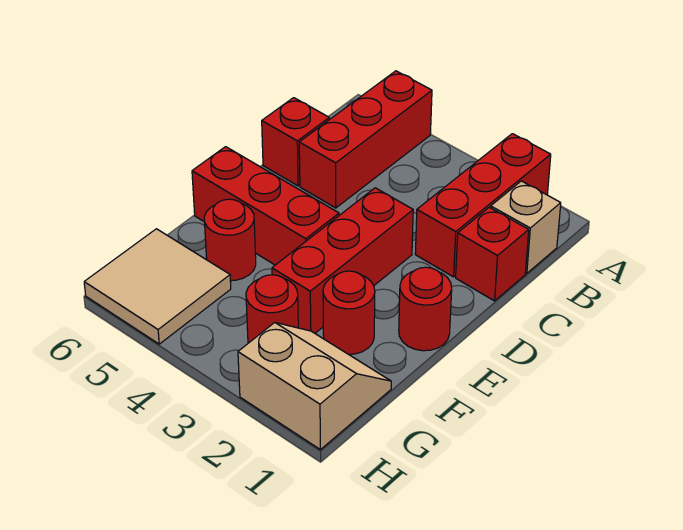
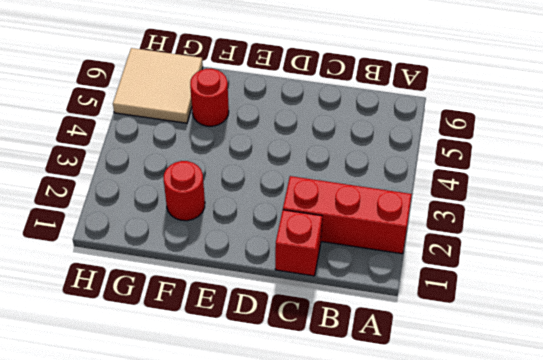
none -> red 1x3 brick [299,71,432,208]
none -> tan 1x1 brick [491,181,561,273]
none -> red 1x1 brick [262,98,329,186]

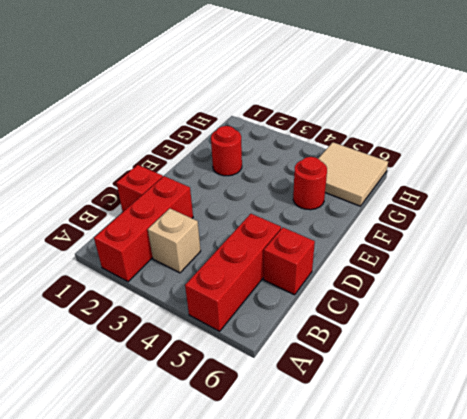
tan 1x1 brick [148,208,201,273] -> tan 1x1 brick moved to [491,181,561,273]
none -> red 1x3 brick [272,188,413,333]
none -> red 1x1 round brick [399,267,452,351]
none -> red 1x3 brick [192,147,339,265]

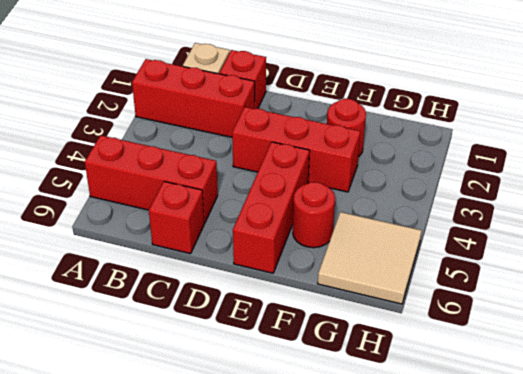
none -> red 1x1 round brick [399,267,452,351]
none -> tan 2x2 slope [238,323,391,450]
none -> red 1x1 round brick [246,275,298,343]

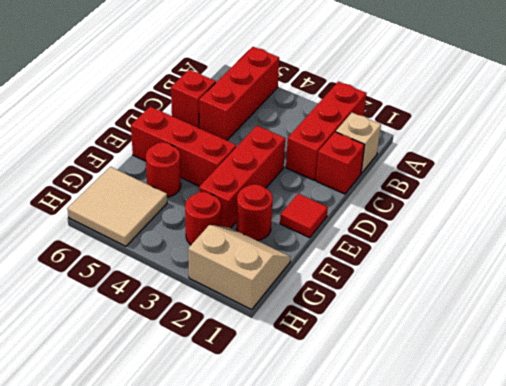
red 1x1 tile [280,194,328,238] -> red 1x1 round brick [399,267,452,351]

